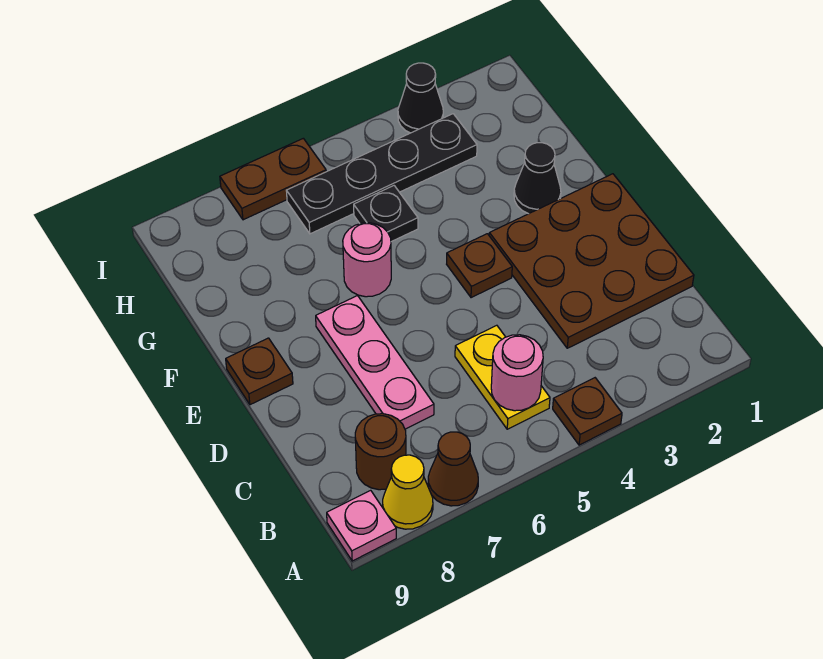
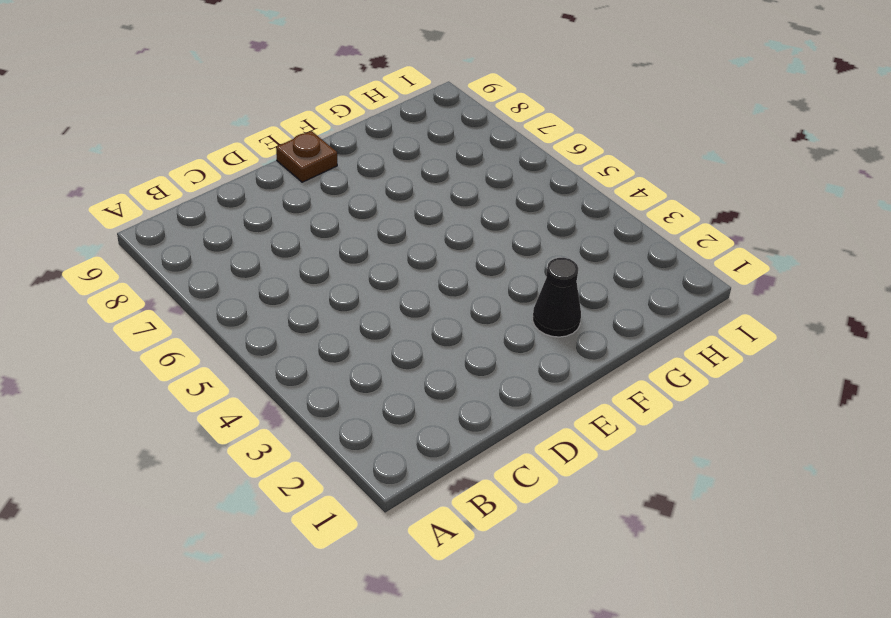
none -> brown 1x1 plate [553,378,622,445]
none -> brown 1x1 cone [428,432,478,506]
none -> yellow 1x1 cone [383,455,433,529]

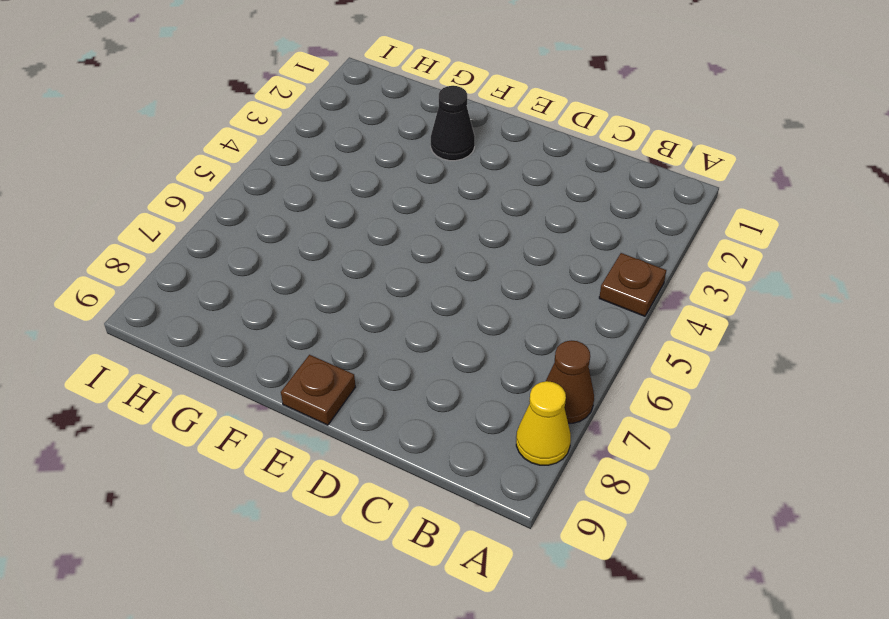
none -> pink 1x1 plate [327,490,396,561]
none -> yellow 1x2 plate [455,325,550,429]
none -> brown 1x1 round brick [355,414,406,490]

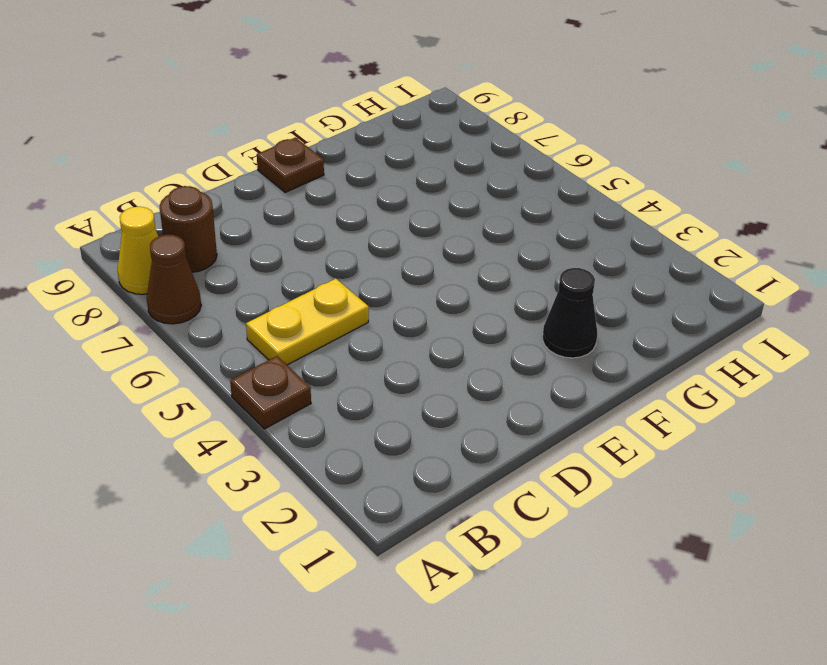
none -> pink 1x1 plate [327,490,396,561]
none -> brown 3x3 plate [489,174,694,348]
none -> pink 1x3 plate [316,296,434,429]

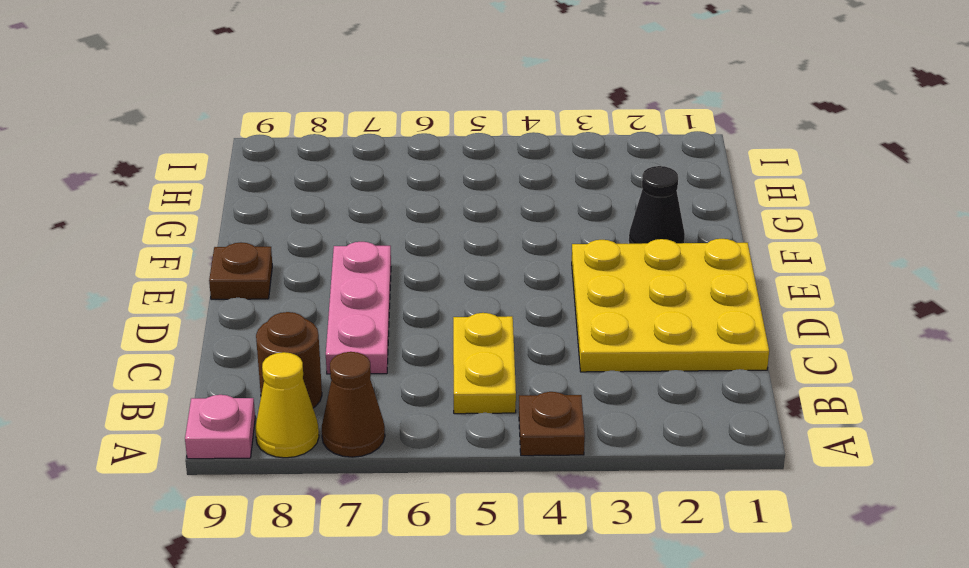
yellow 3x3 plate [572,239,769,372] -> brown 3x3 plate [489,174,694,348]
none -> brown 1x1 plate [447,234,512,298]
none -> pink 1x1 round brick [343,223,391,297]
none -> black 1x1 plate [354,186,418,242]

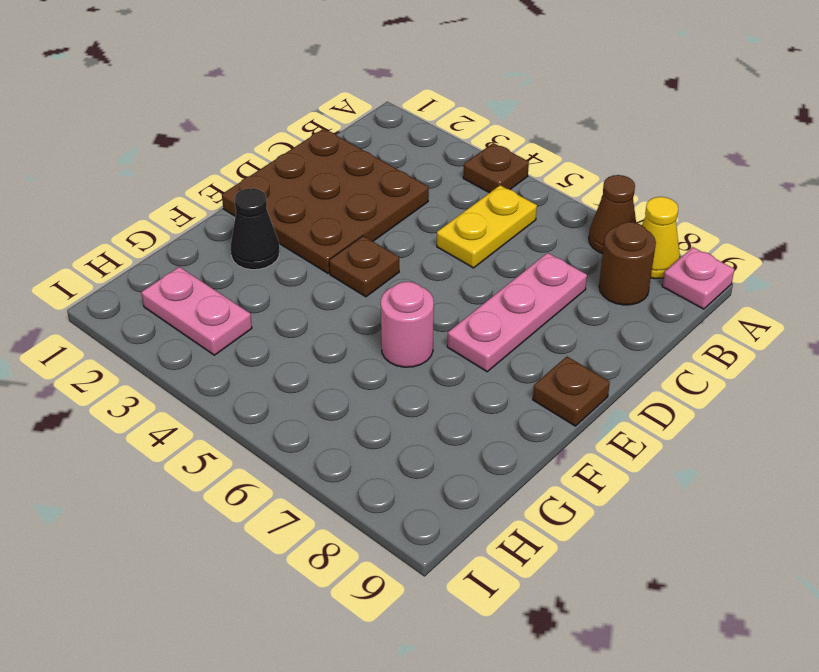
pink 1x2 plate [141,267,252,355] -> black 1x4 plate [286,114,477,234]
none -> black 1x1 plate [354,186,418,242]
none -> black 1x1 cone [398,63,443,133]
none -> brown 1x2 plate [220,138,326,220]

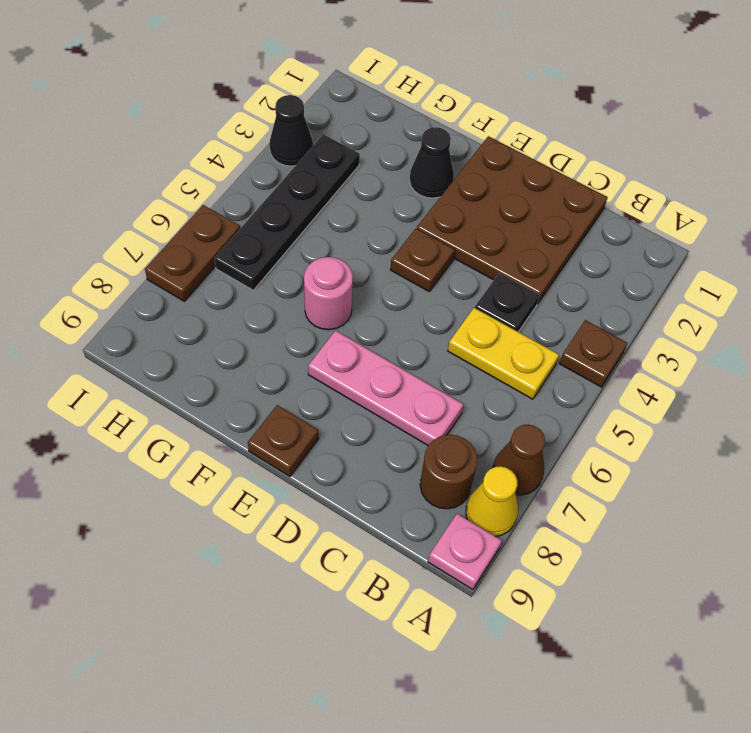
black 1x1 plate [475,274,539,332] -> black 1x1 plate moved to [354,186,418,242]
none -> pink 1x1 round brick [491,335,543,411]

